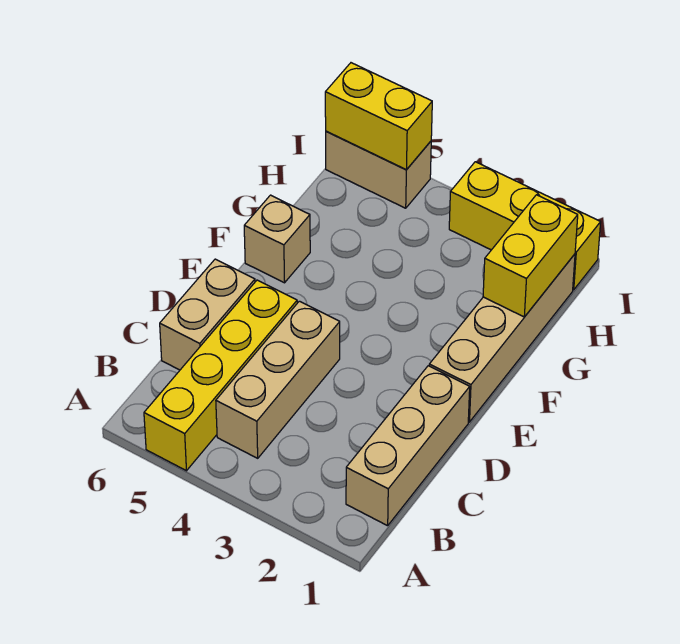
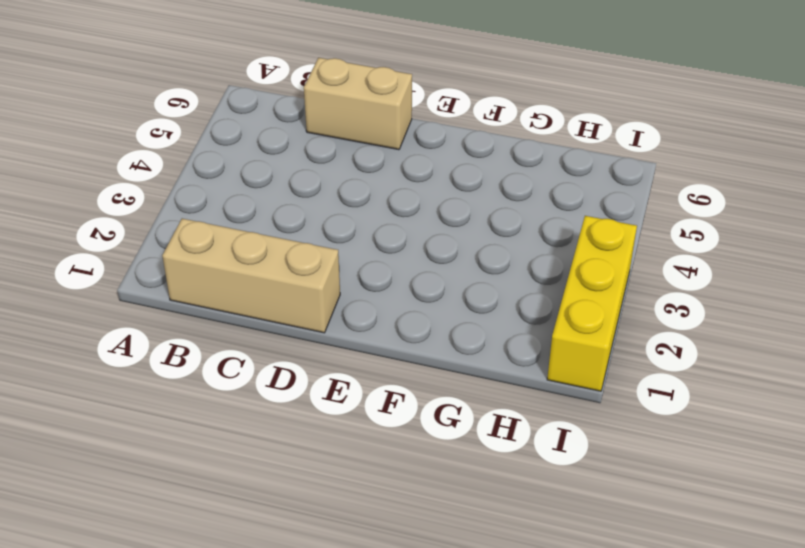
none -> yellow 1x4 brick [144,280,297,471]
none -> tan 1x3 brick [216,301,340,458]

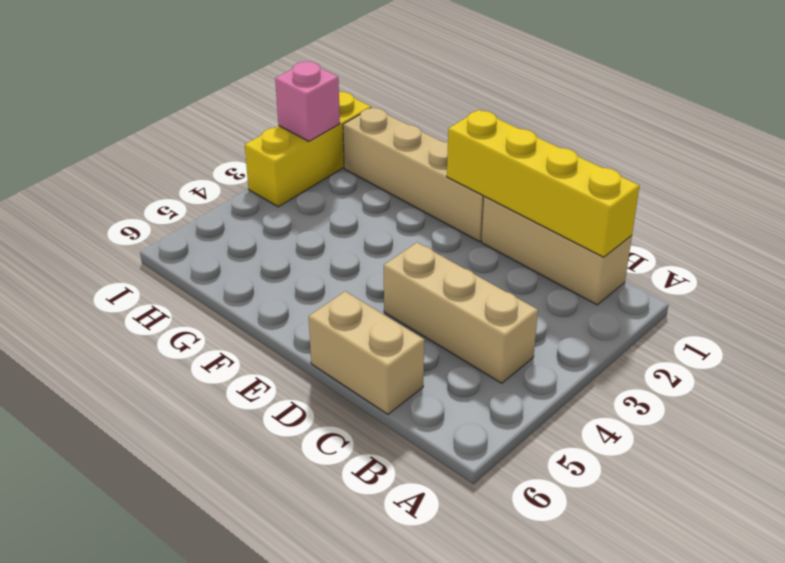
yellow 1x4 brick [447,110,639,257] -> yellow 1x4 brick moved to [144,280,297,471]
pink 1x1 brick [275,62,340,141] -> none
none -> tan 1x1 brick [244,195,310,283]
none -> tan 1x2 brick [326,131,431,208]

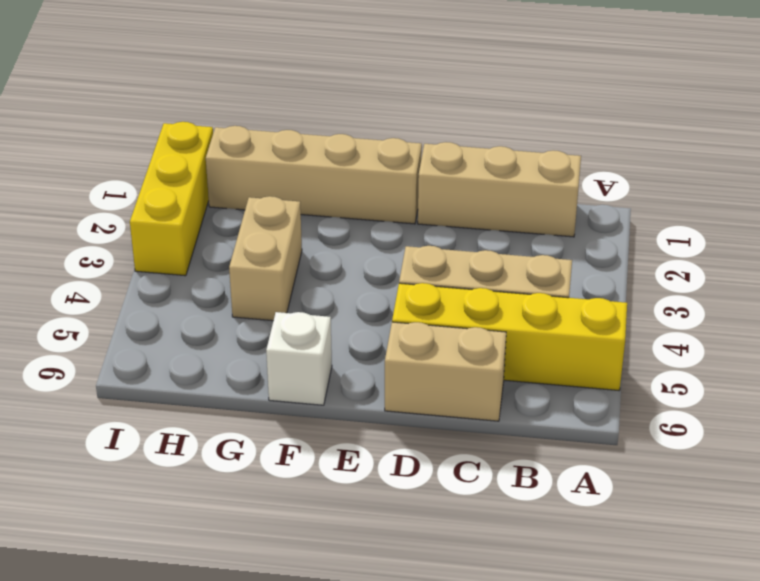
white 1x1 brick [266,312,332,405] -> tan 1x1 brick [244,195,310,283]
tan 1x2 brick [229,196,302,321] -> tan 1x2 brick moved to [326,131,431,208]
none -> yellow 1x2 brick [483,195,578,317]
none -> yellow 1x2 brick [325,63,432,170]

